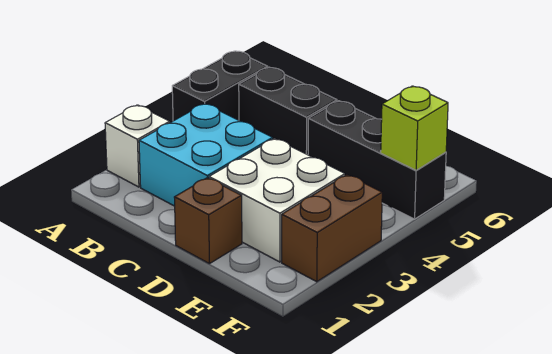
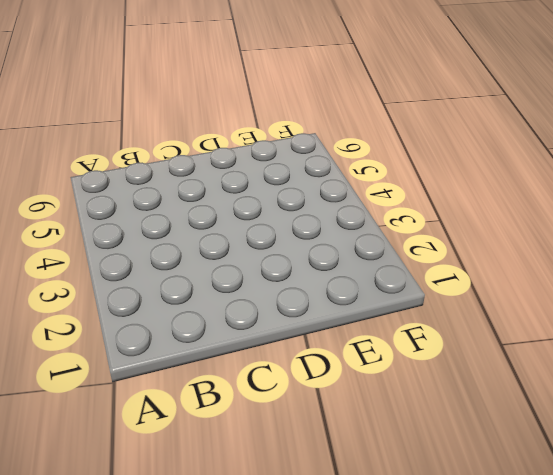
none -> white 1x1 brick [105,105,170,187]
none -> black 1x2 brick [172,51,268,121]

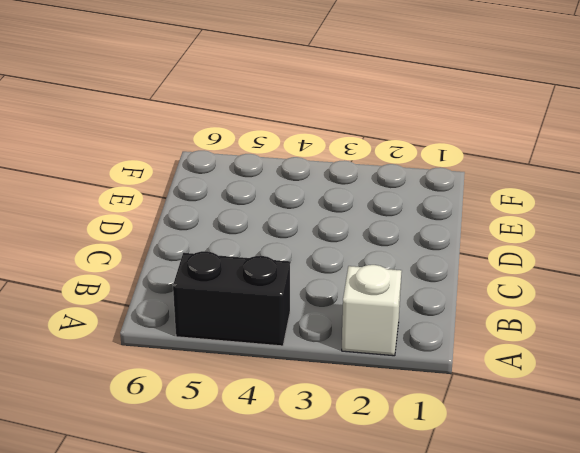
none -> cyan 2x2 brick [139,103,273,206]
none -> black 1x2 brick [239,67,337,155]

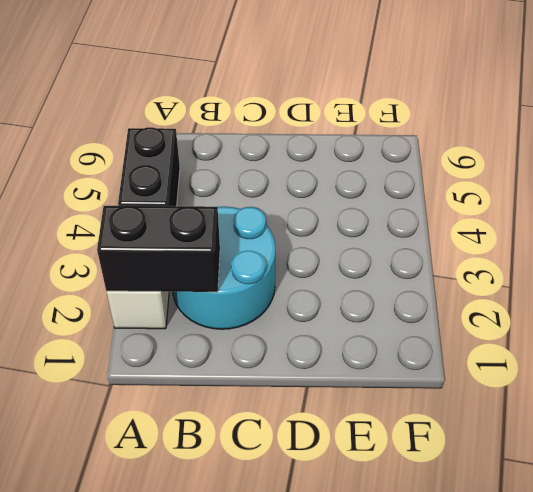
black 1x2 brick [97,206,220,292] -> black 1x2 brick moved to [239,67,337,155]
cyan 2x2 round brick [173,207,275,329] -> cyan 2x2 brick [139,103,273,206]
none -> brown 1x1 brick [174,178,242,264]
none -> white 2x2 brick [209,138,345,262]

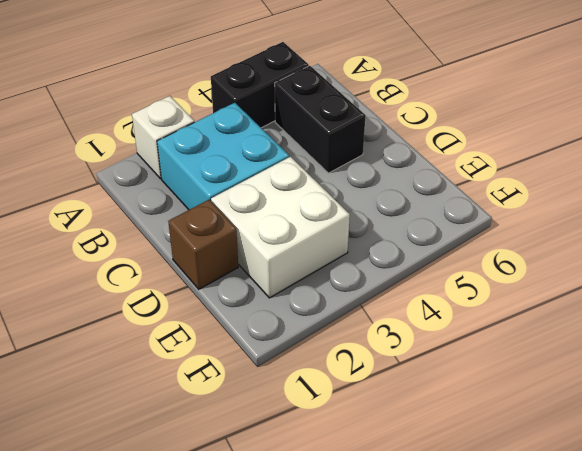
none -> black 1x3 brick [308,101,446,219]
none -> brown 1x2 brick [282,175,382,282]

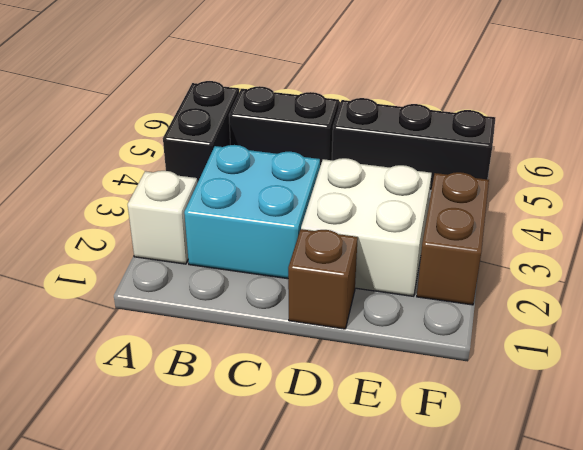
none -> lime 1x1 brick [381,86,448,170]

